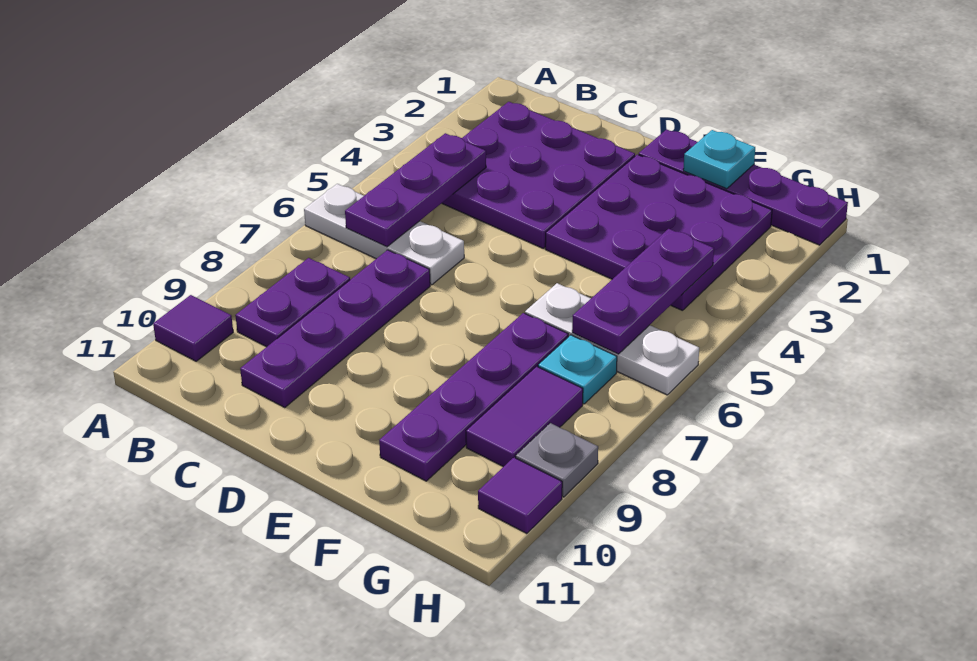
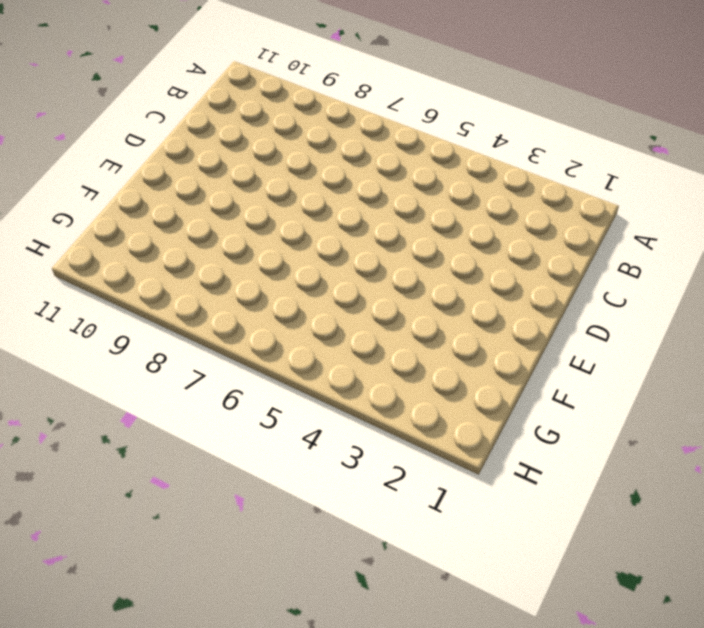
none -> white 1x3 plate [304,184,464,285]
none -> purple 1x1 tile [153,295,233,361]
none -> purple 3x3 plate [442,102,635,248]

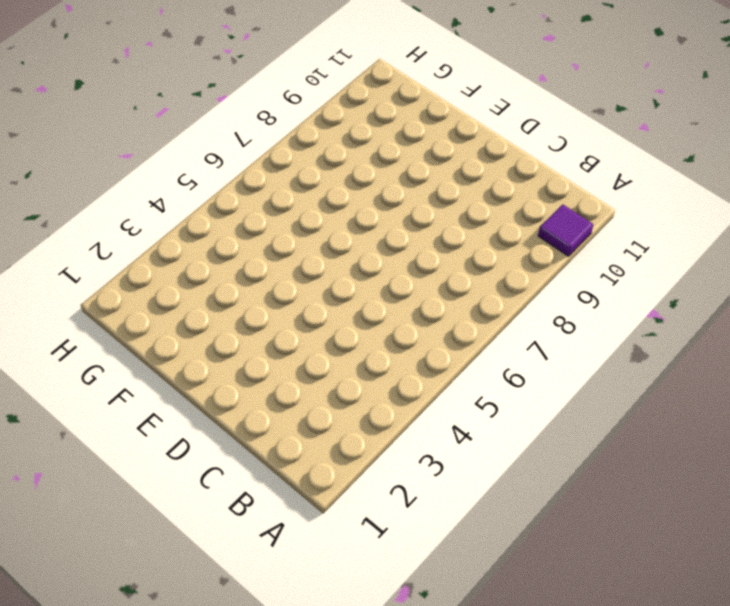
none -> white 1x3 plate [304,184,464,285]
none -> purple 3x3 plate [442,102,635,248]
none -> purple 1x2 plate [235,258,350,347]

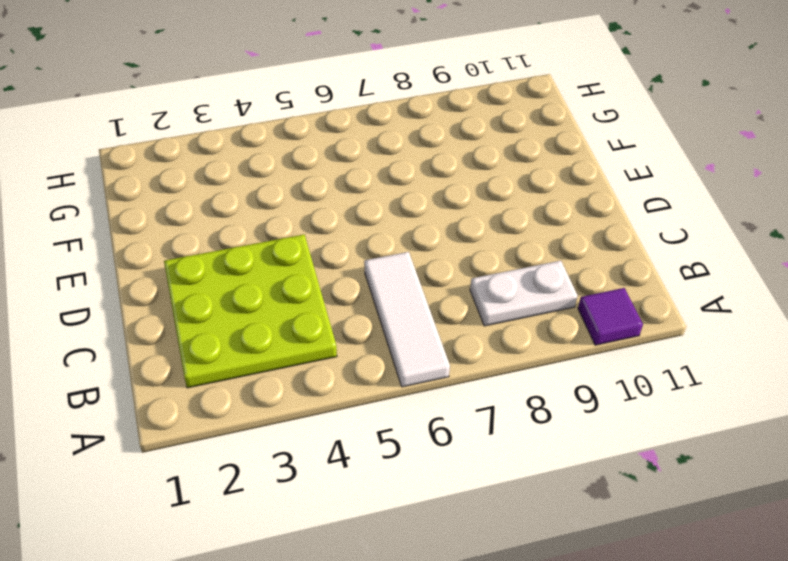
white 1x3 tile [364,252,450,387] -> white 1x3 plate [304,184,464,285]
lime 3x3 plate [164,235,337,388] -> purple 3x3 plate [442,102,635,248]
white 1x2 plate [470,261,578,326] -> purple 1x2 plate [235,258,350,347]
none -> purple 1x4 plate [240,250,430,408]
none -> purple 1x4 plate [639,129,848,245]
none -> purple 3x3 plate [545,154,772,311]

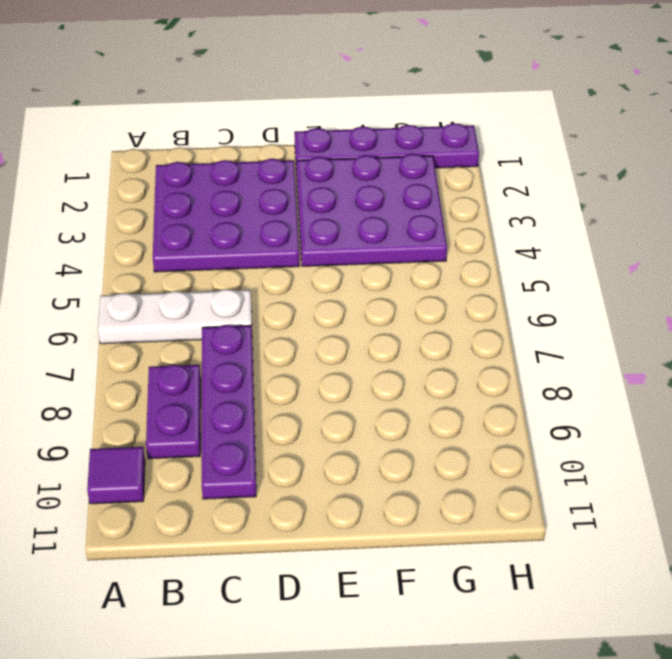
none -> white 1x3 plate [525,283,699,395]
none -> purple 1x4 plate [379,313,568,481]
none -> cyan 1x1 plate [538,335,617,404]

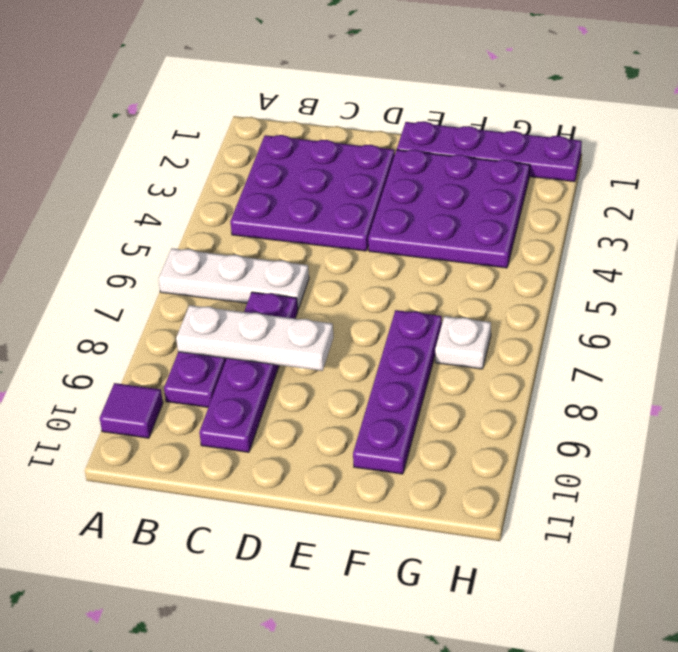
white 1x3 plate [176,305,334,371] -> white 1x3 plate moved to [525,283,699,395]
white 1x1 plate [435,316,491,369] -> cyan 1x1 plate [538,335,617,404]
none -> purple 1x2 tile [466,366,583,467]
none -> grey 1x1 plate [515,423,598,497]
none -> purple 1x1 tile [478,457,562,534]

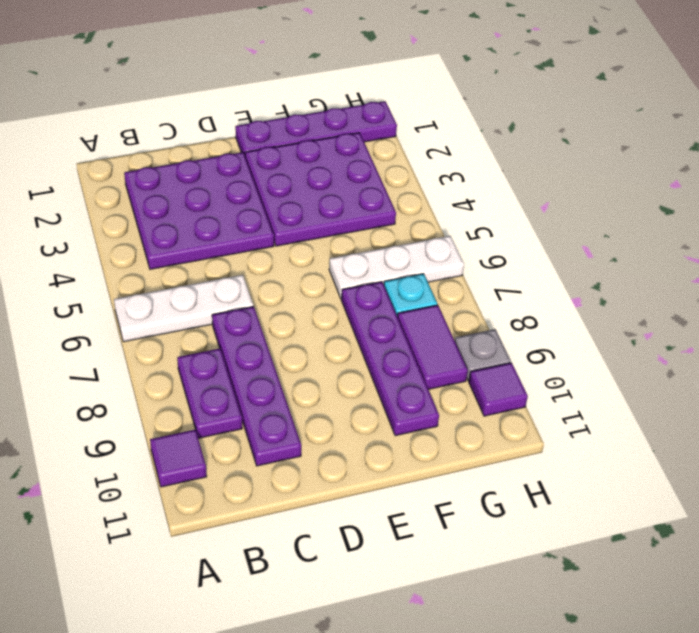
none -> purple 1x3 plate [345,133,486,247]
none -> cyan 1x1 plate [683,130,755,189]
none -> purple 1x3 plate [572,229,714,354]

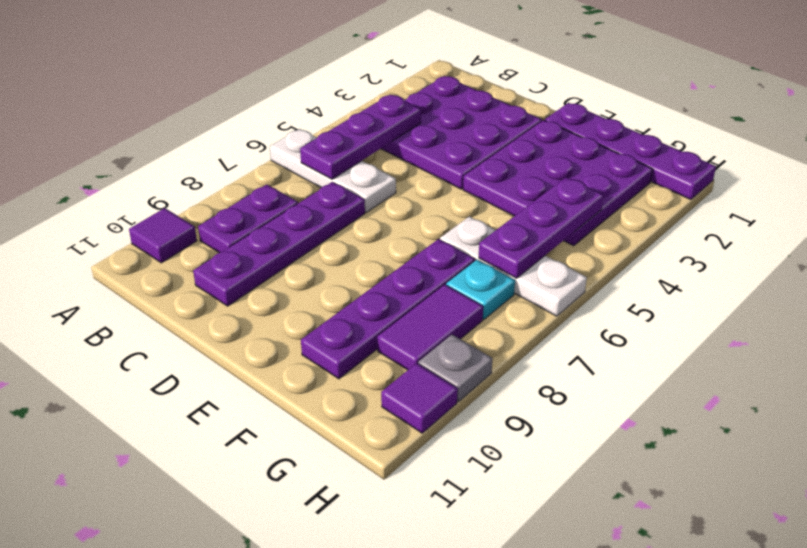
none -> cyan 1x1 plate [683,130,755,189]

